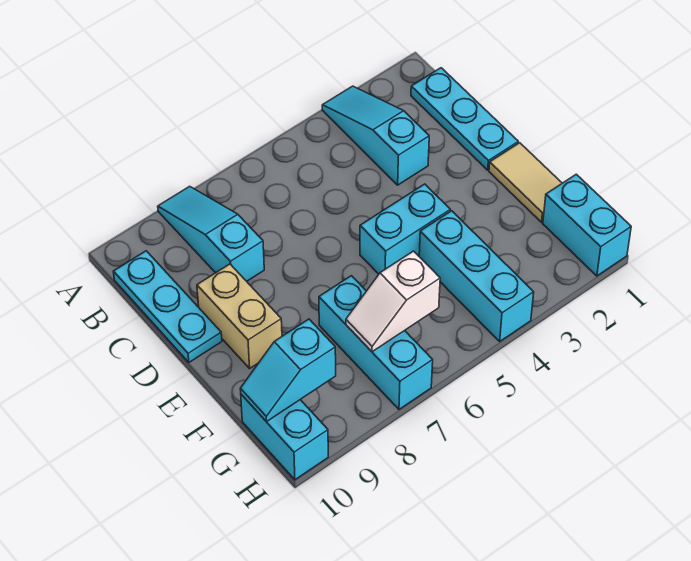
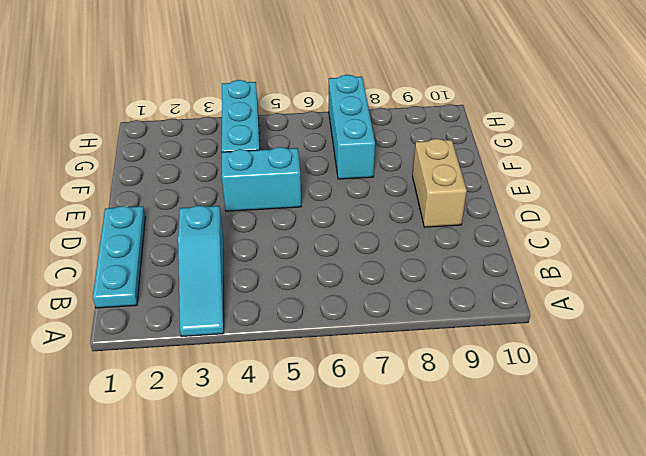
none -> cyan 1x3 slope [158,186,264,281]
none -> cyan 1x3 plate [113,251,222,362]
none -> tan 1x2 tile [489,143,562,222]

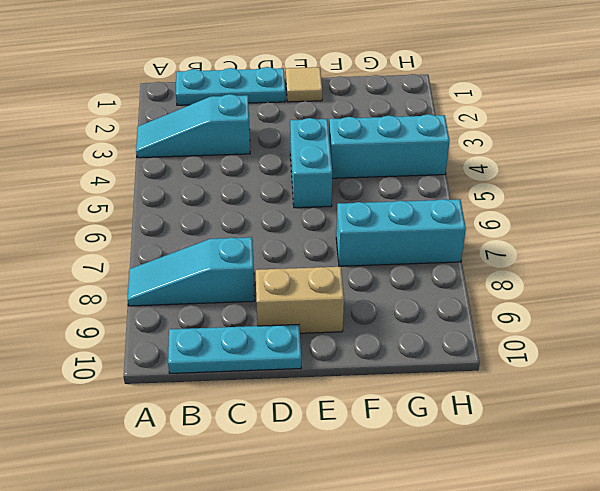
tan 1x1 tile [286,67,322,102] -> tan 1x2 tile [489,143,562,222]
none -> cyan 1x2 brick [543,174,631,276]
none -> cyan 1x2 brick [241,394,328,480]
none -> white 1x2 slope [346,251,440,352]

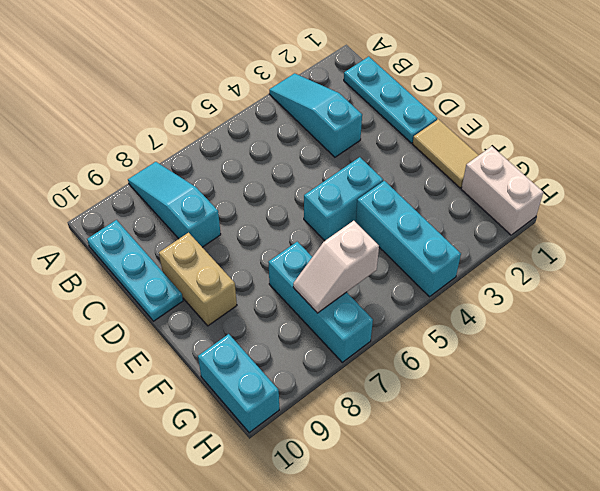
white 1x2 brick [461,146,543,235] -> cyan 1x2 brick [543,174,631,276]
none -> cyan 1x2 slope [240,319,336,422]

